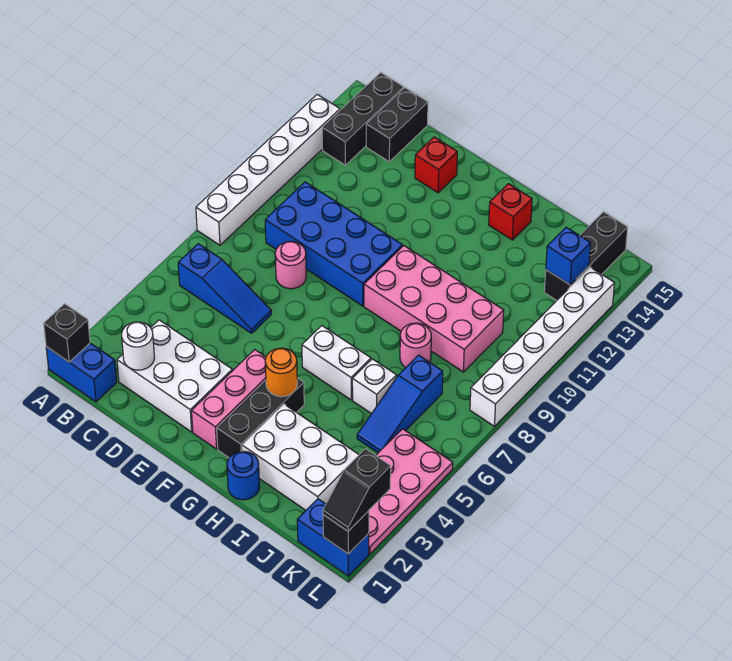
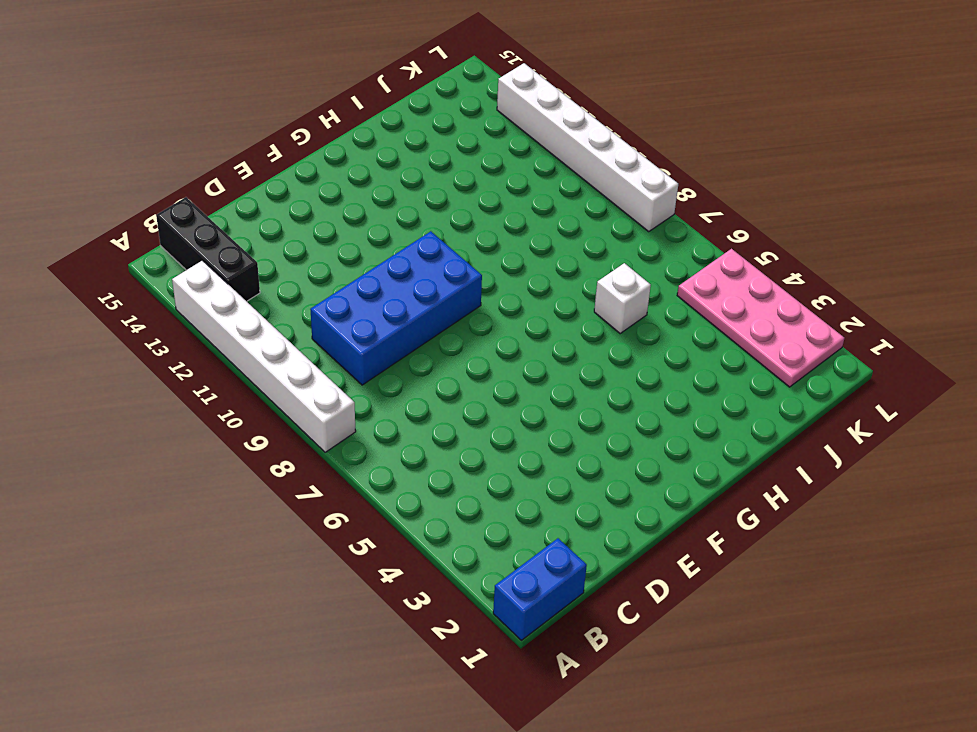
none -> blue 1x3 slope [178,244,271,333]
none -> white 2x3 brick [117,320,232,432]
none -> black 1x2 brick [366,88,428,162]

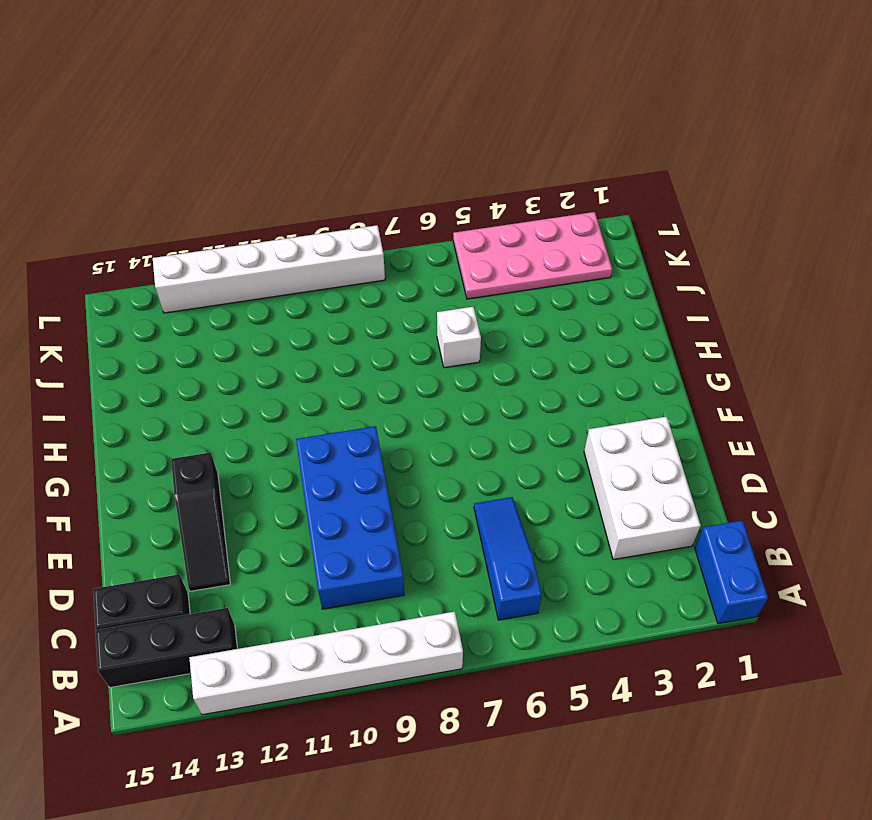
black 1x3 slope [171,452,230,591] -> none
none -> pink 1x1 round brick [275,241,306,289]
none -> red 1x1 brick [415,137,457,193]
none -> pink 1x3 brick [192,350,266,449]

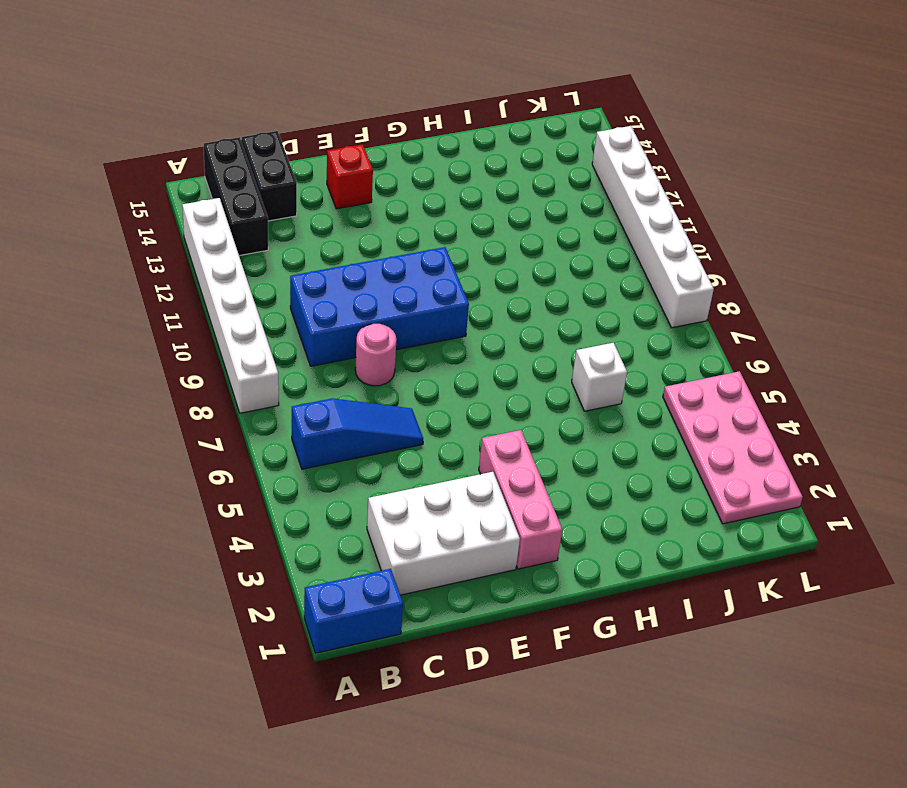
none -> black 1x3 brick [217,378,304,458]
none -> white 1x2 brick [302,326,371,400]
none -> pink 2x4 brick [364,246,504,372]

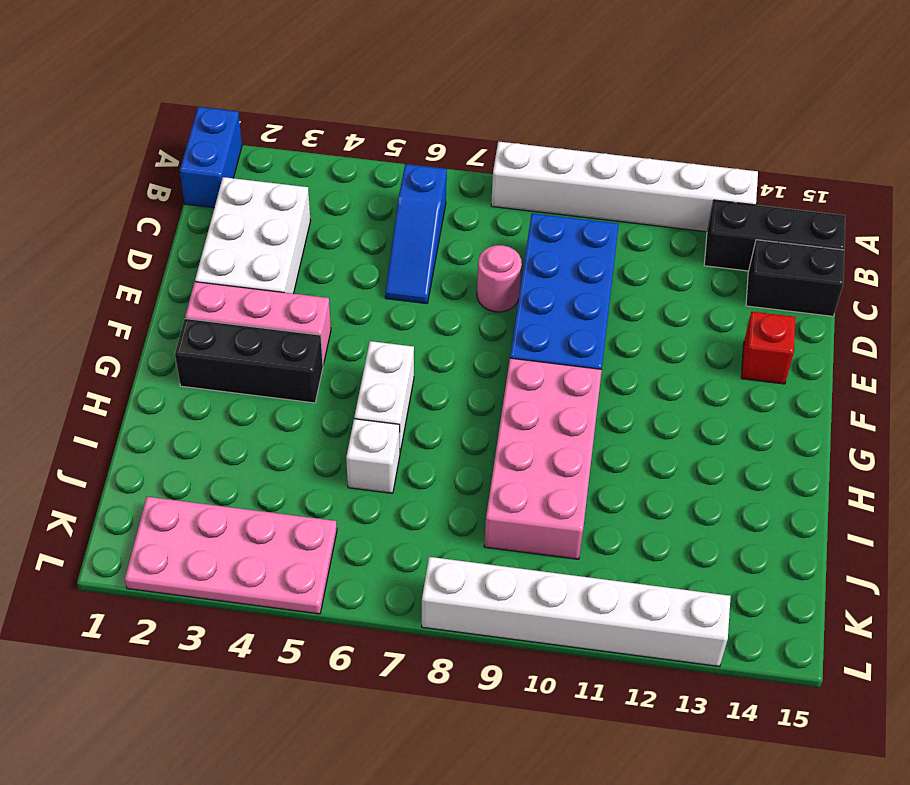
none -> blue 1x1 round brick [227,451,260,500]
none -> white 2x3 brick [242,404,359,510]
none -> red 1x1 brick [489,184,532,240]

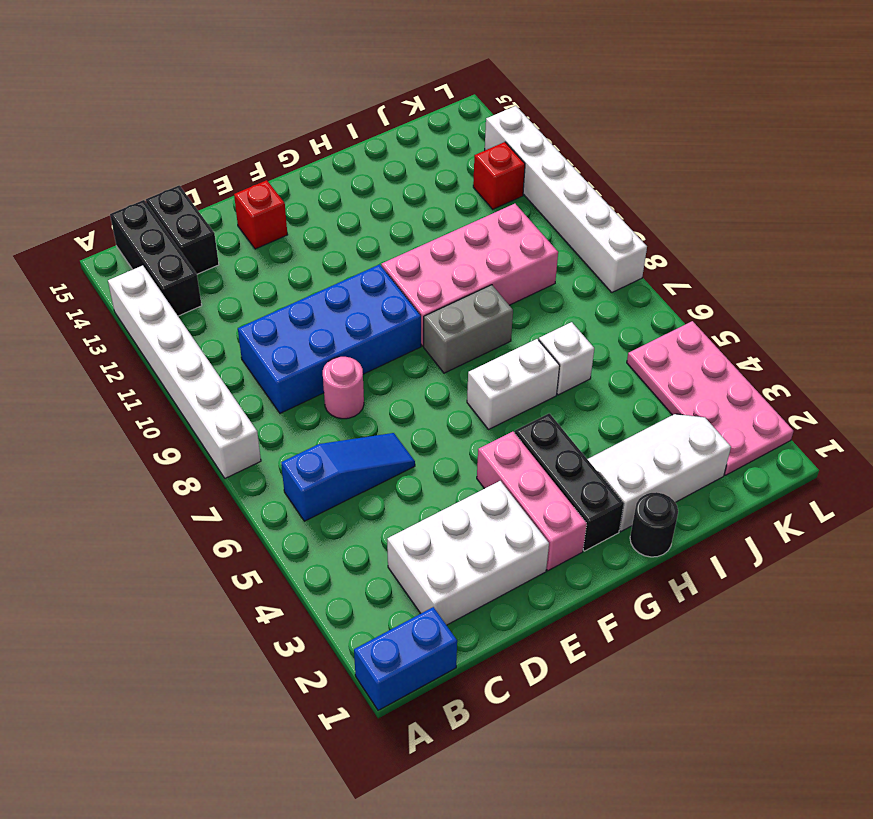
grey 1x2 brick [424,285,513,373] -> none
black 1x1 round brick [630,492,678,557] -> blue 1x1 round brick [227,451,260,500]
white 2x3 slope [588,414,731,532] -> white 2x3 brick [242,404,359,510]
red 1x1 brick [473,142,525,209] -> red 1x1 brick moved to [489,184,532,240]
none -> pink 1x1 round brick [400,323,431,368]
none -> blue 1x3 slope [357,355,443,453]
none -> blue 1x2 brick [297,499,369,576]

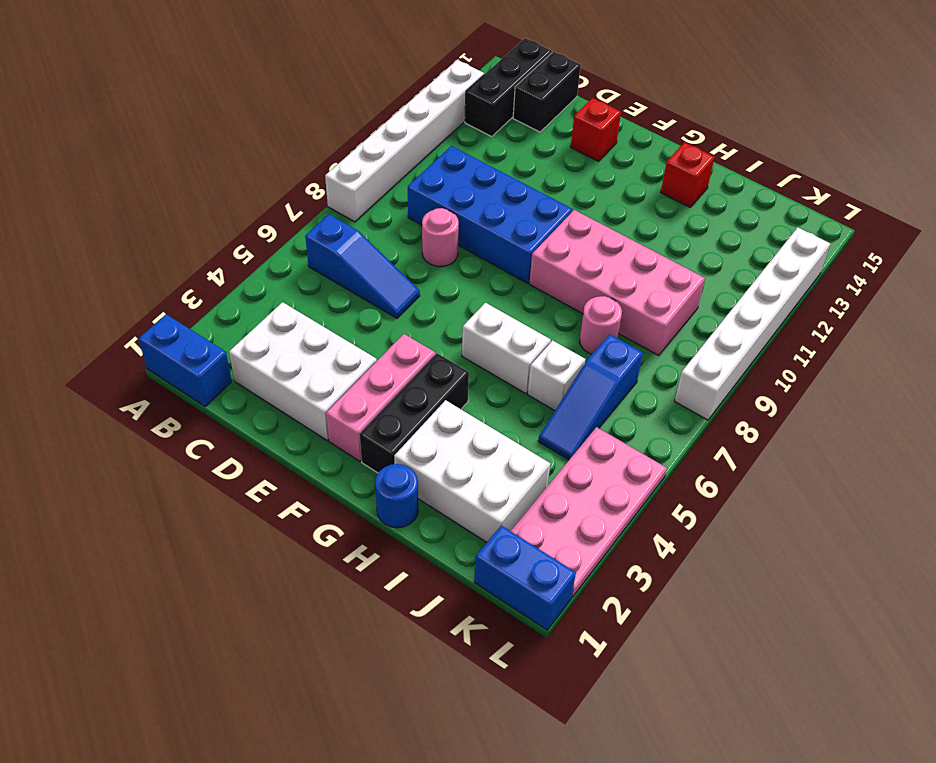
none -> black 1x3 brick [544,212,628,300]
none -> black 1x1 brick [44,304,90,362]
none -> white 1x1 round brick [122,322,155,370]

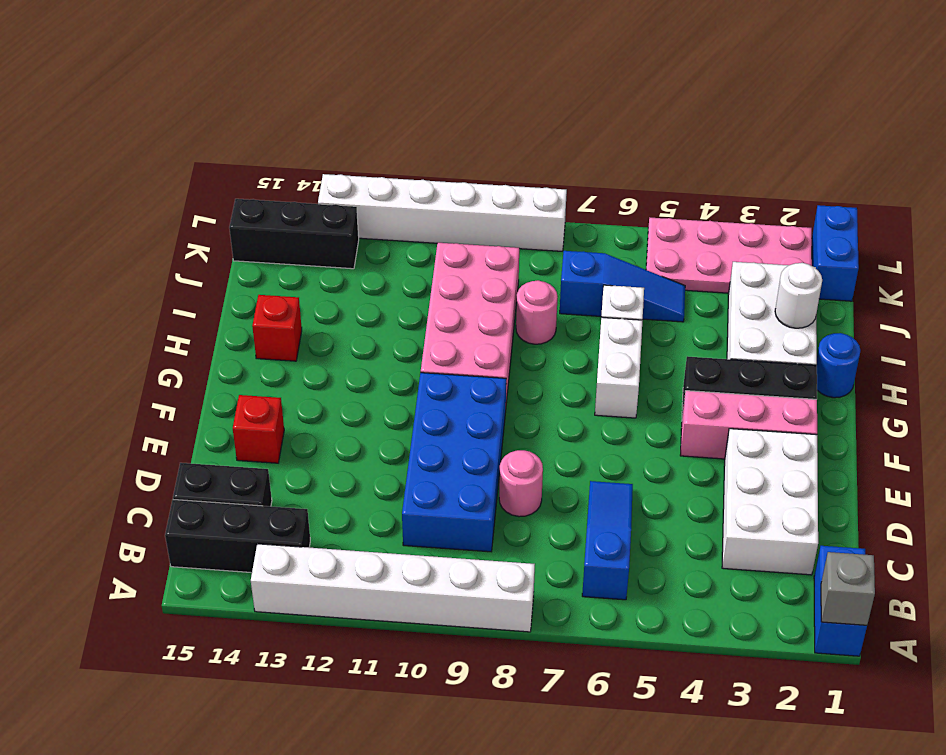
grey 1x1 brick [821,552,875,625] -> black 1x1 brick [44,304,90,362]
white 1x1 round brick [775,263,822,328] -> white 1x1 round brick moved to [122,322,155,370]
none -> orange 1x1 round brick [265,348,297,397]
none -> blue 1x1 brick [546,227,591,285]
none -> black 1x1 brick [323,511,369,554]

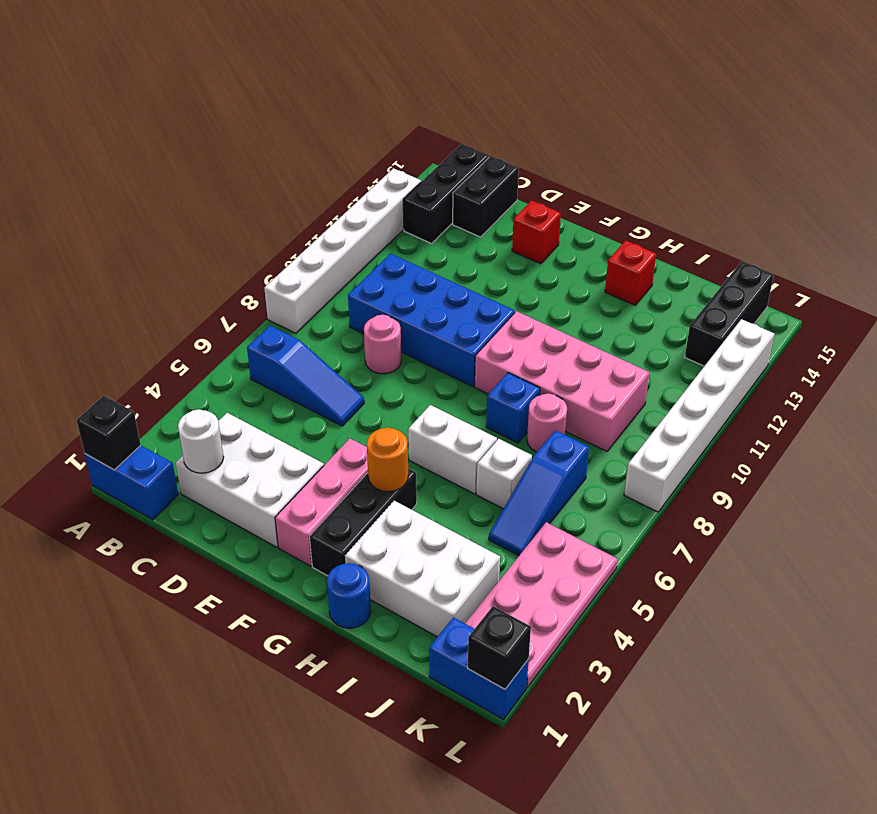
blue 1x1 brick [486,373,540,443] -> blue 1x1 brick moved to [546,227,591,285]
none -> black 1x2 slope [323,449,391,531]

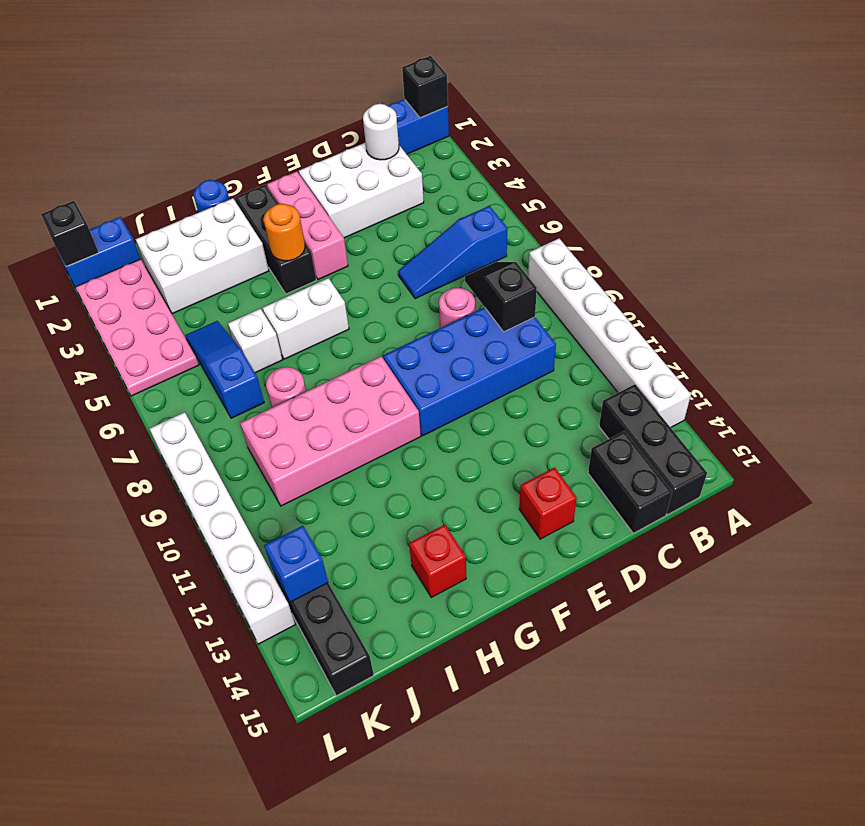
black 1x2 slope [465,262,537,332] -> black 1x2 slope moved to [323,449,391,531]

